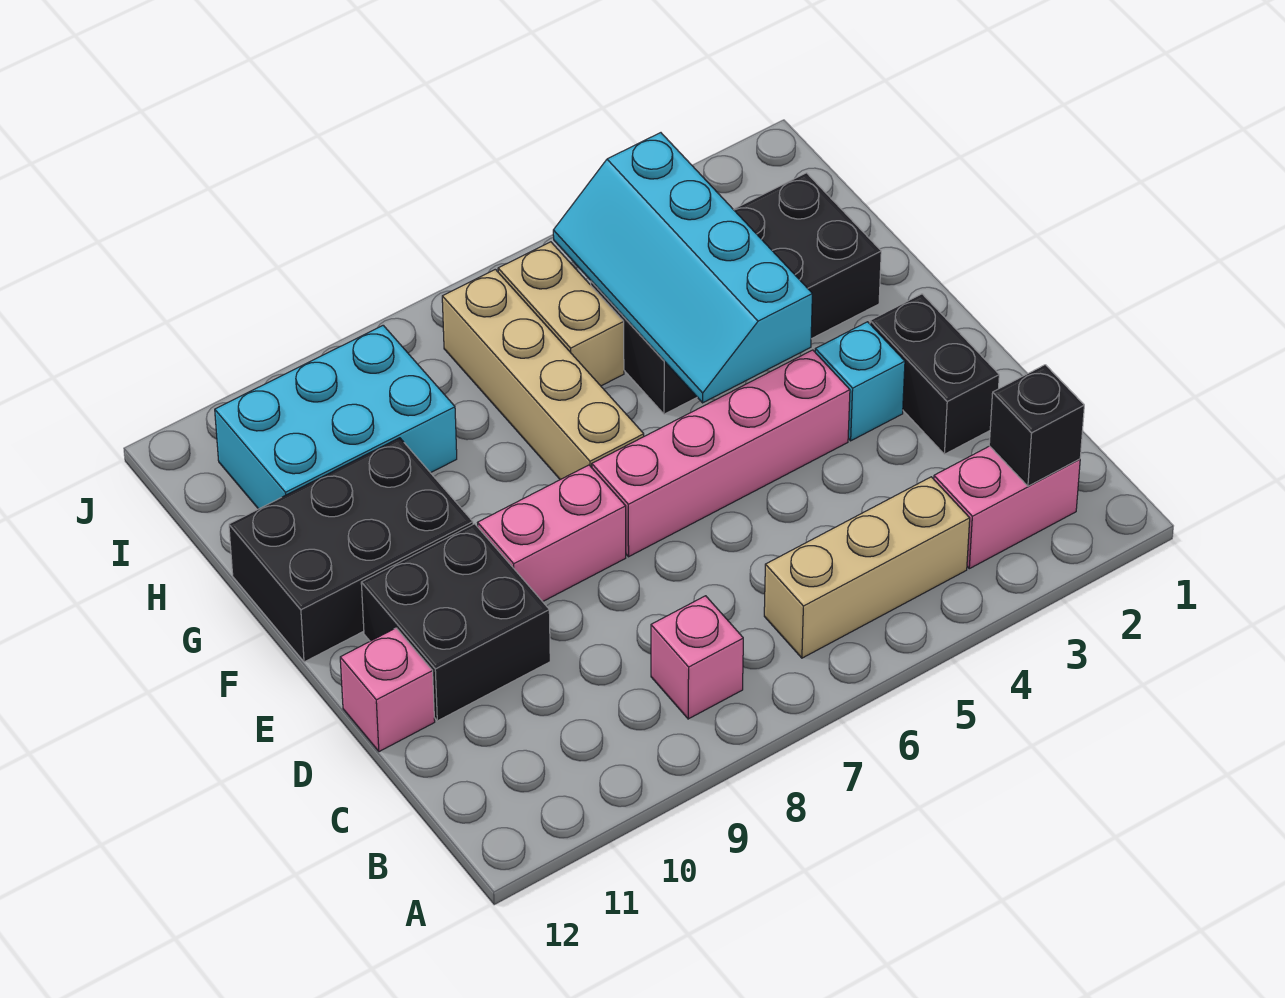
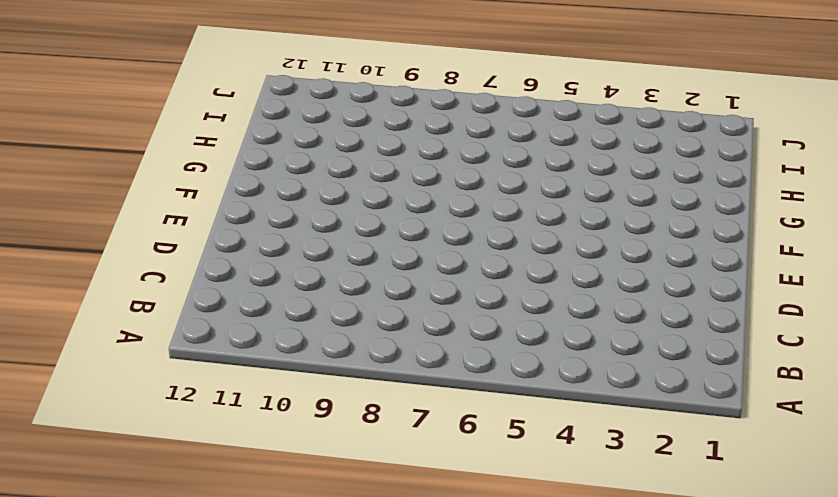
none -> pink 1x2 brick [934,446,1080,569]
none -> tan 1x3 brick [764,477,970,658]
none -> pink 1x1 brick [651,596,743,719]

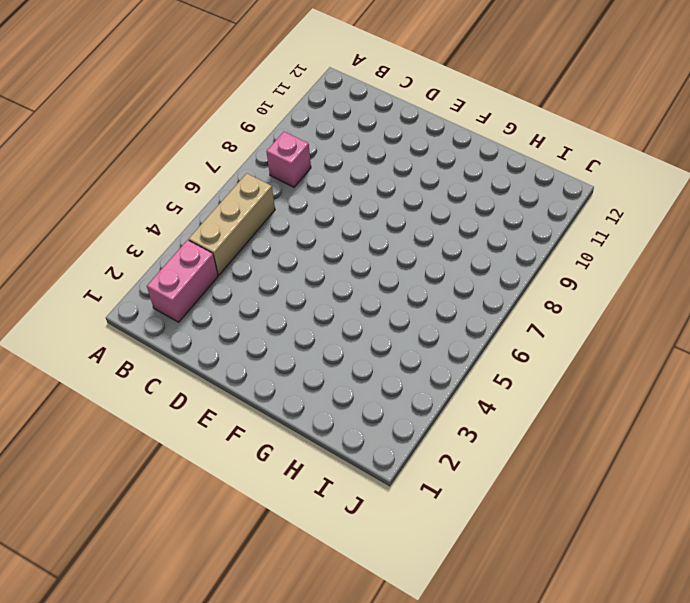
none -> black 1x2 brick [870,294,999,454]
none -> black 2x2 brick [361,524,550,721]
none -> pink 1x1 brick [340,628,435,752]

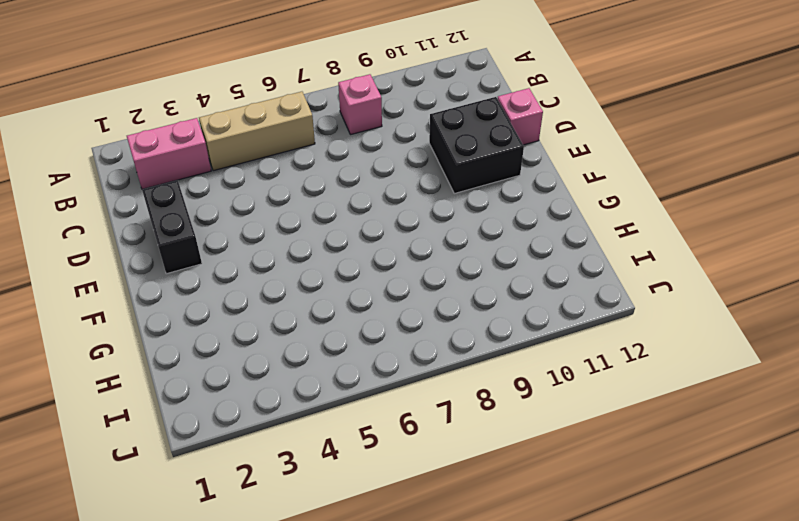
none -> cyan 1x1 brick [815,322,905,441]
none -> pink 1x4 brick [592,350,850,557]
none -> pink 1x2 brick [478,465,626,602]

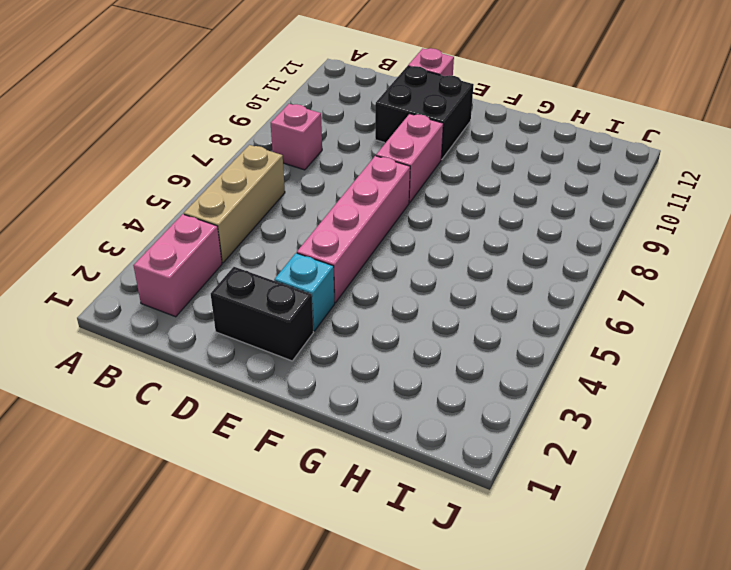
none -> tan 1x4 brick [442,269,644,480]
none -> black 2x3 brick [229,438,473,662]
none -> black 2x4 brick [591,173,881,414]

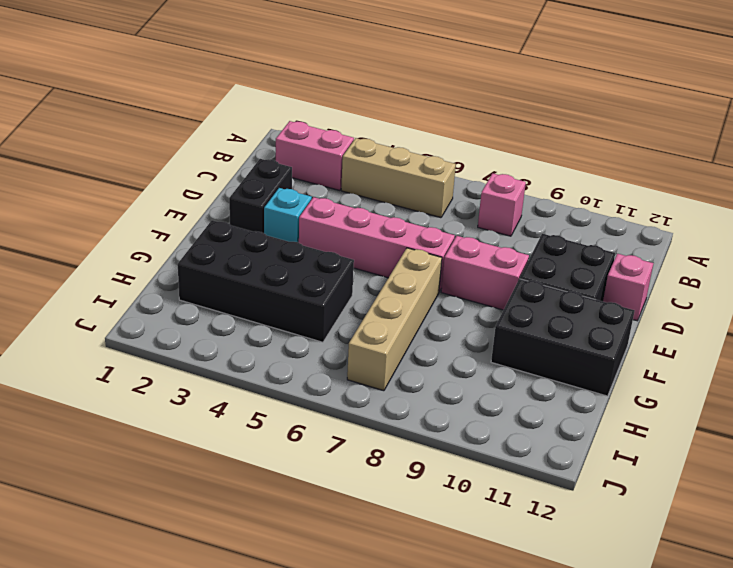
none -> tan 1x2 brick [498,242,624,386]
none -> cyan 2x3 brick [215,325,457,509]
none -> black 1x1 brick [989,365,1084,486]

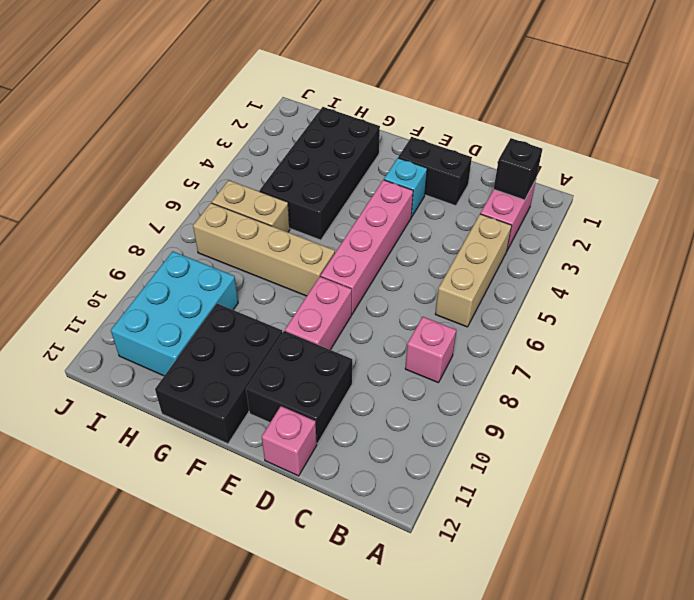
none -> cyan 2x4 slope [553,133,812,403]

